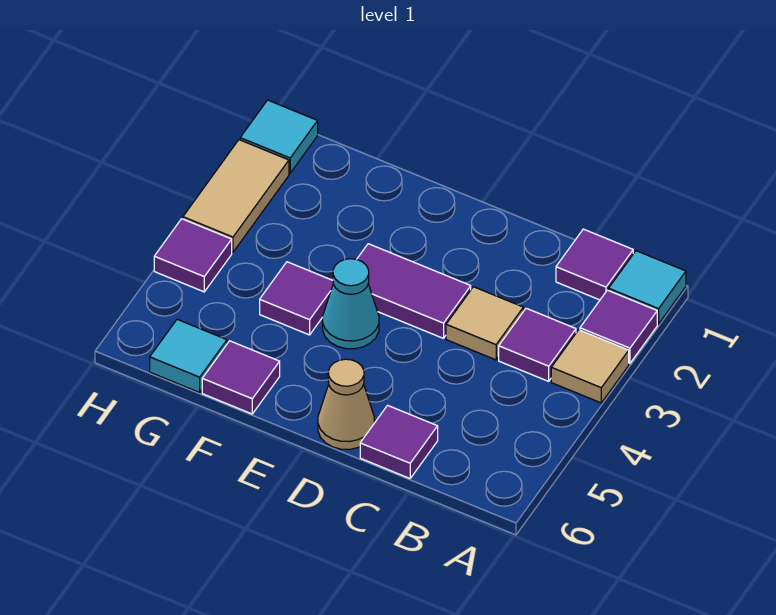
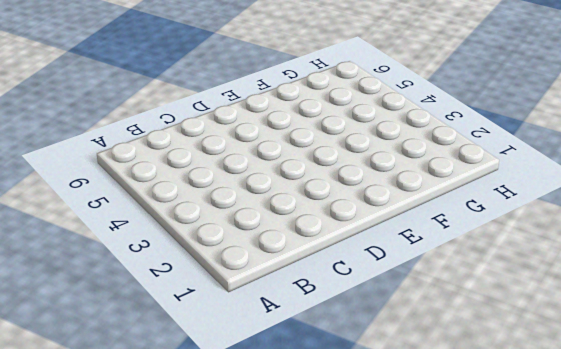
none -> cyan 1x1 tile [609,251,686,324]
none -> purple 1x1 tile [580,290,657,363]
none -> tan 1x1 tile [551,330,629,403]

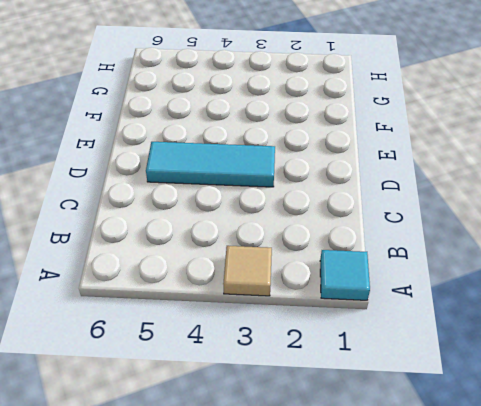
cyan 1x3 tile [146,142,275,187] -> purple 1x2 tile [357,244,471,338]
none -> purple 1x1 tile [580,290,657,363]
none -> purple 1x1 tile [556,229,633,300]
none -> purple 1x1 tile [499,308,576,381]

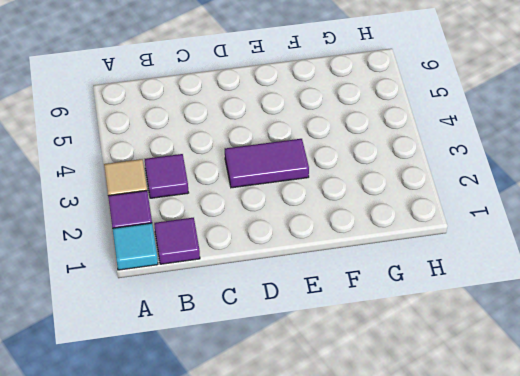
none -> tan 1x1 tile [446,287,523,360]
none -> purple 1x1 tile [360,405,438,478]
none -> tan 1x1 cone [318,359,374,449]

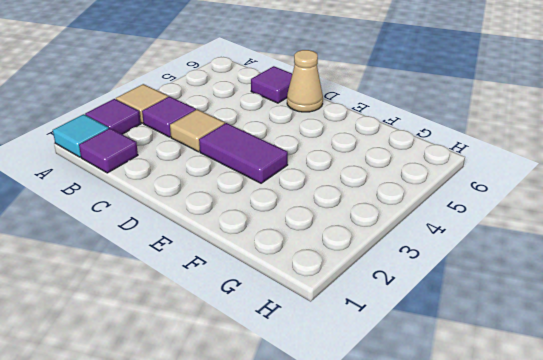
none -> cyan 1x1 cone [323,259,379,349]
none -> purple 1x1 tile [260,262,333,335]
none -> purple 1x1 tile [202,341,280,414]

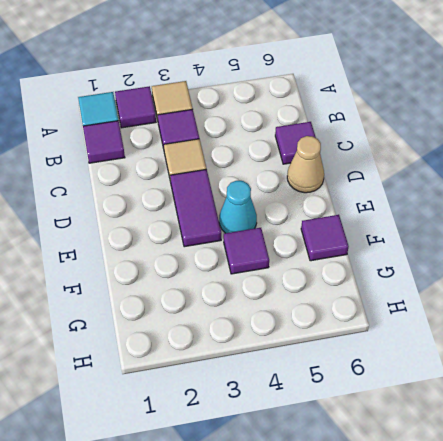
none -> cyan 1x1 tile [150,319,227,392]
none -> cyan 1x1 tile [240,100,318,173]
none -> tan 1x2 tile [183,140,289,252]

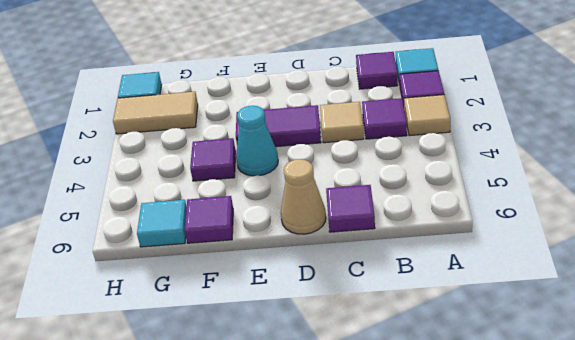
tan 1x2 tile [113,92,198,134] -> tan 1x2 tile turned to [183,140,289,252]
none -> purple 1x1 tile [154,219,232,292]

